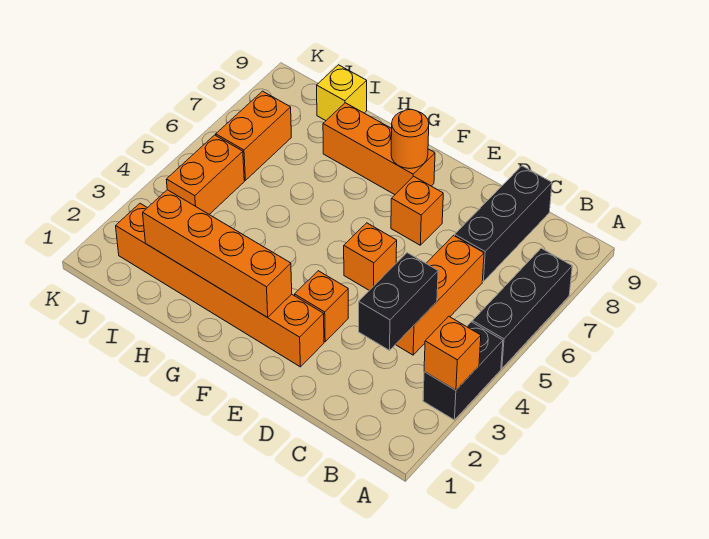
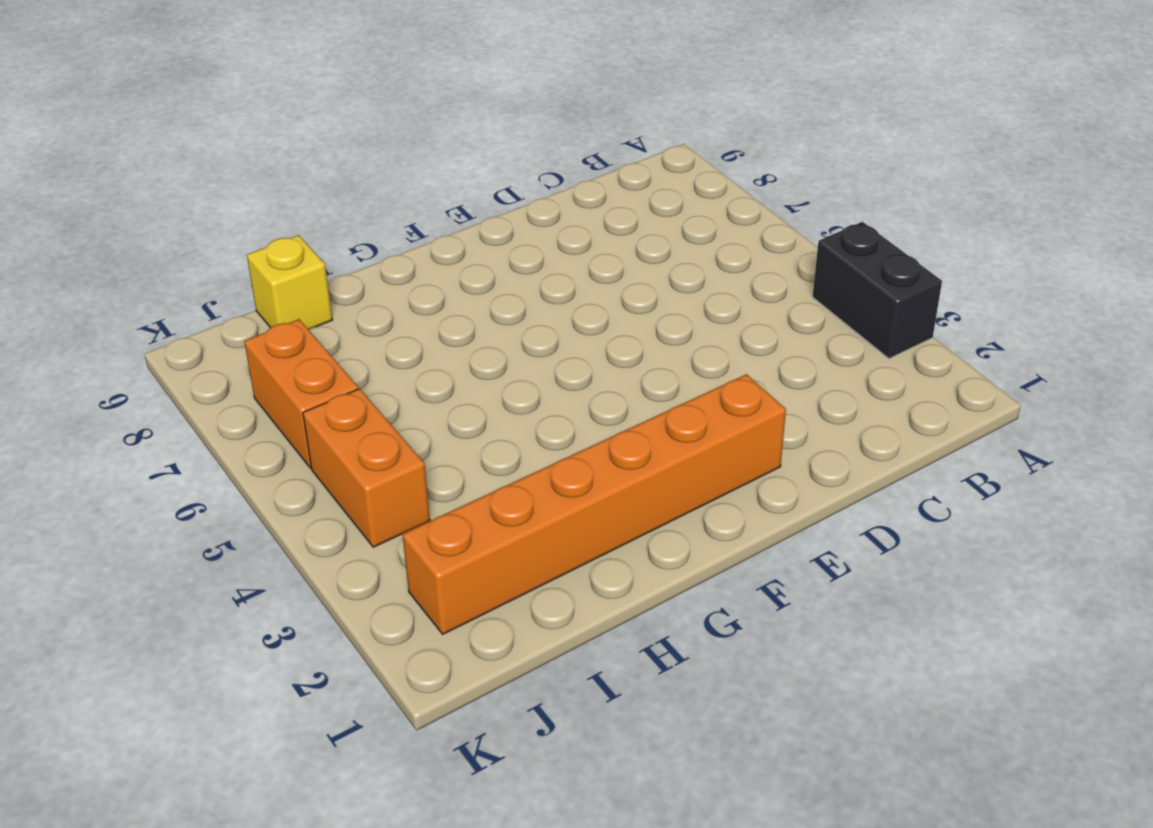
none -> black 1x3 brick [472,248,572,369]
none -> orange 1x3 brick [395,236,484,355]
none -> black 1x3 brick [455,166,552,281]

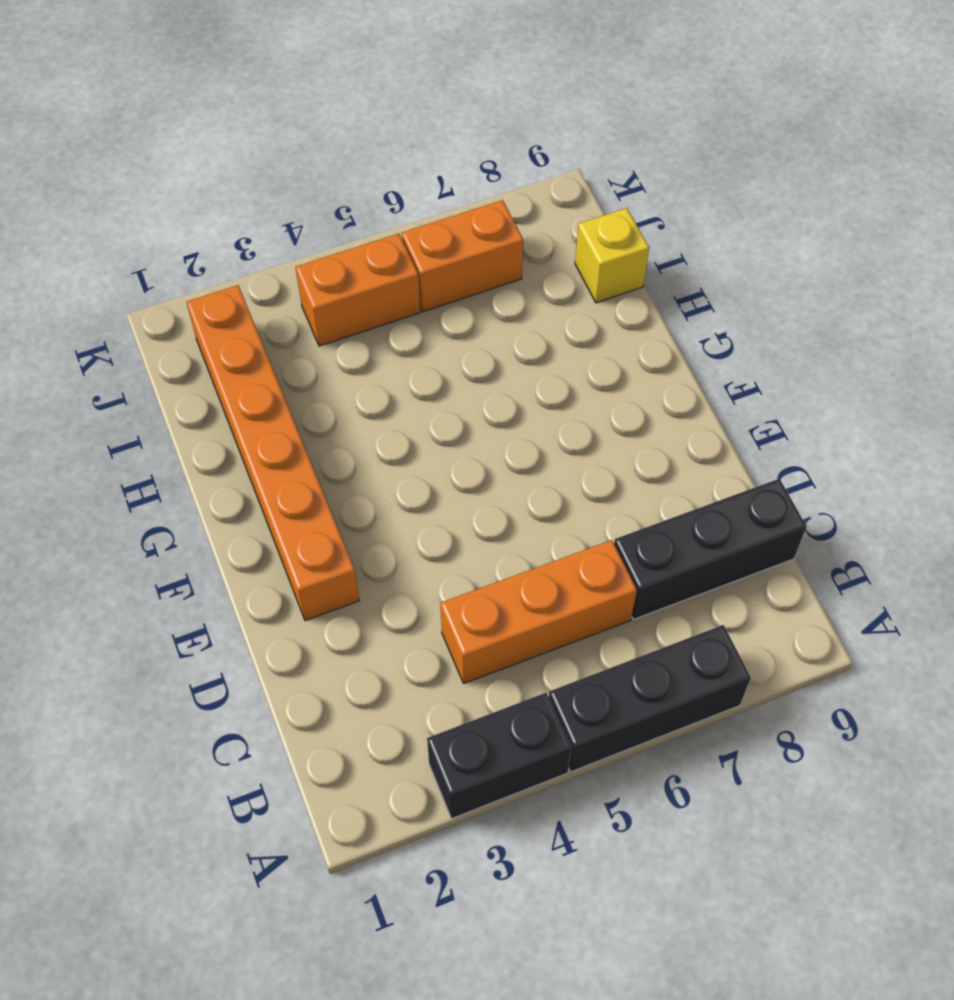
none -> orange 1x1 brick [295,271,348,342]
none -> orange 1x1 brick [344,223,397,290]
none -> orange 1x1 brick [391,176,443,245]

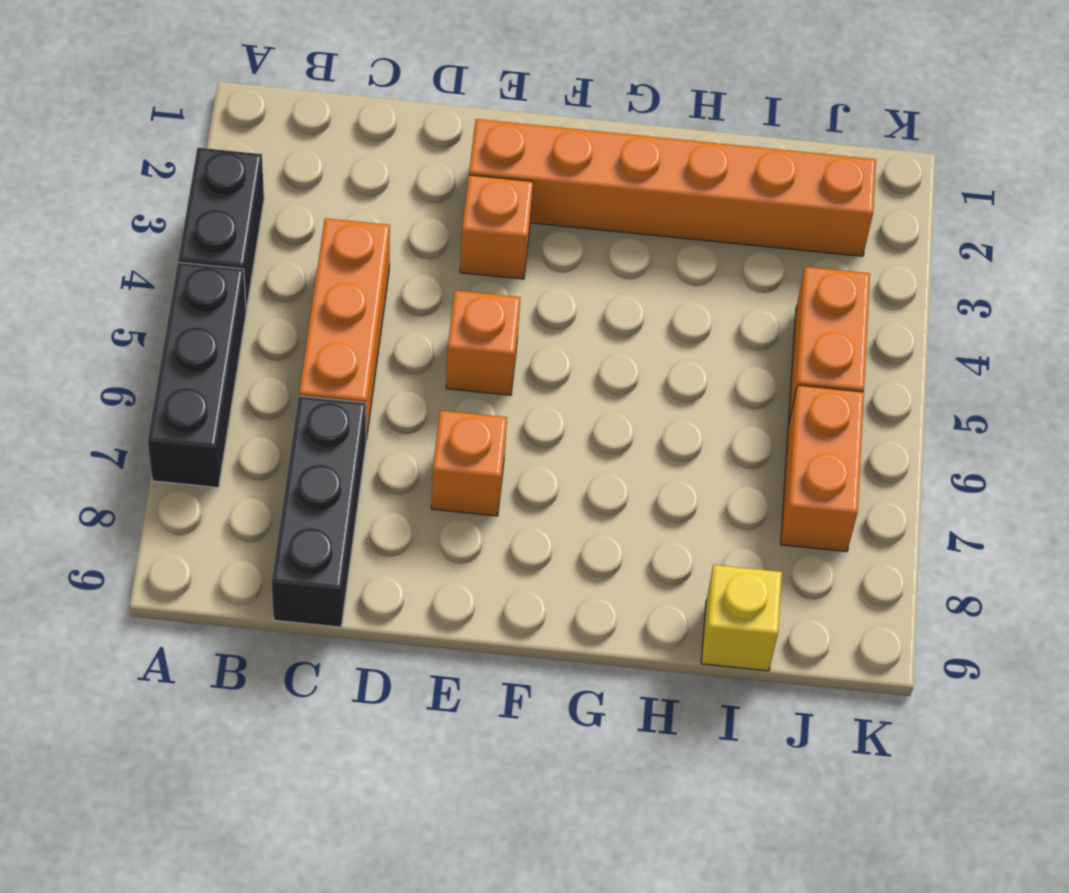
none -> orange 1x3 brick [323,103,435,195]
none -> orange 1x1 brick [424,316,481,390]
none -> black 1x2 brick [359,253,438,350]

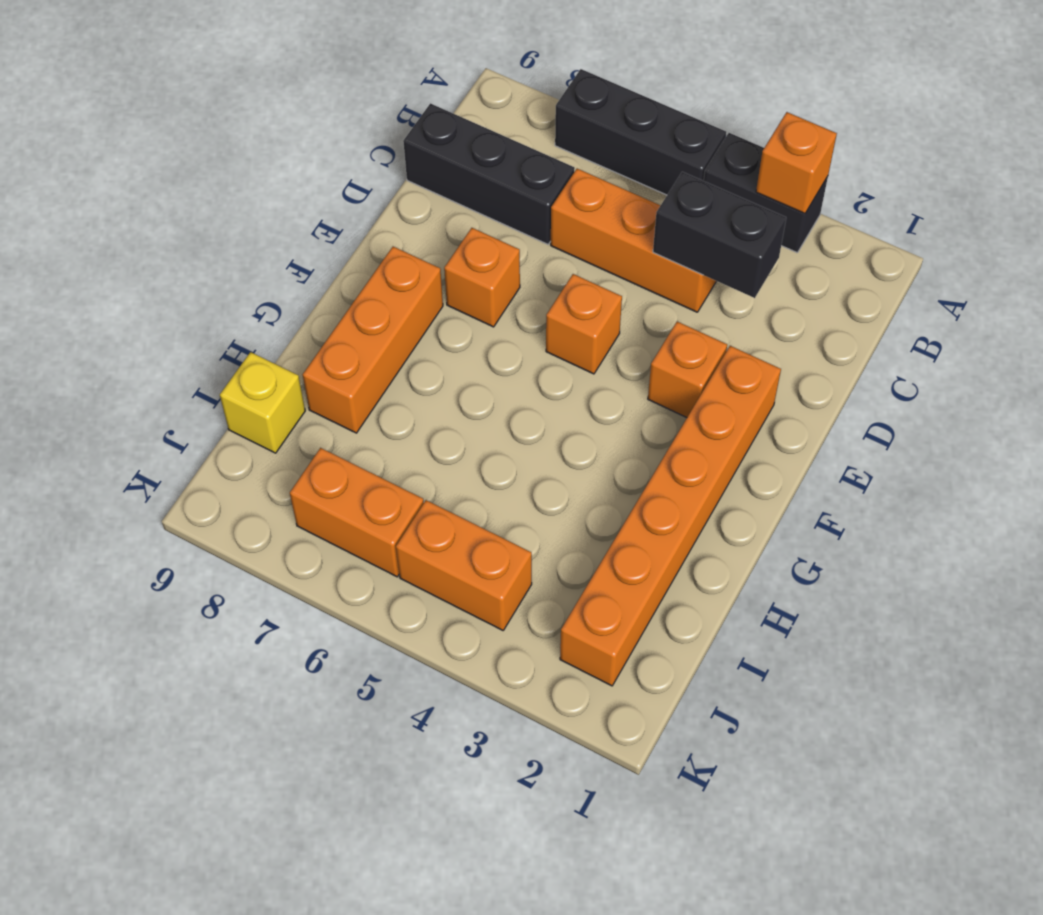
none -> orange 1x4 brick [143,190,292,317]
none -> orange 1x1 round brick [391,109,429,169]

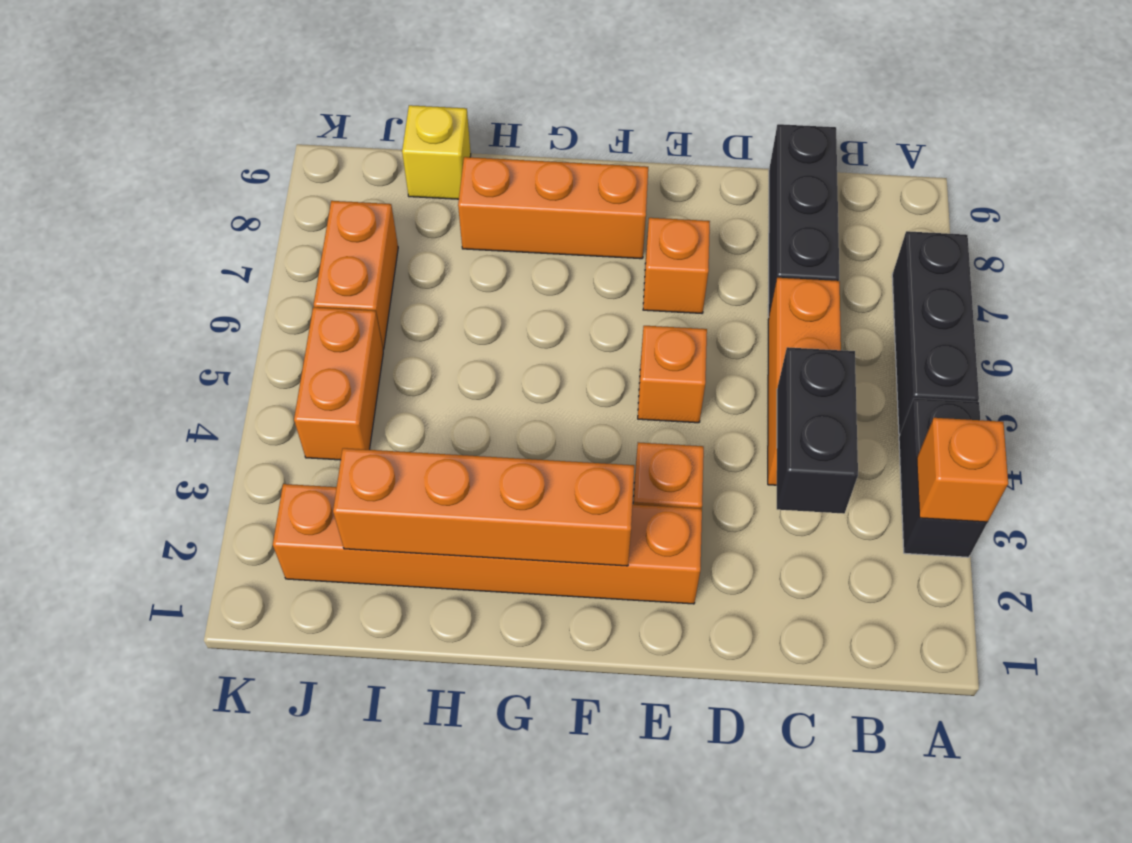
none -> orange 1x1 round brick [391,109,429,169]

